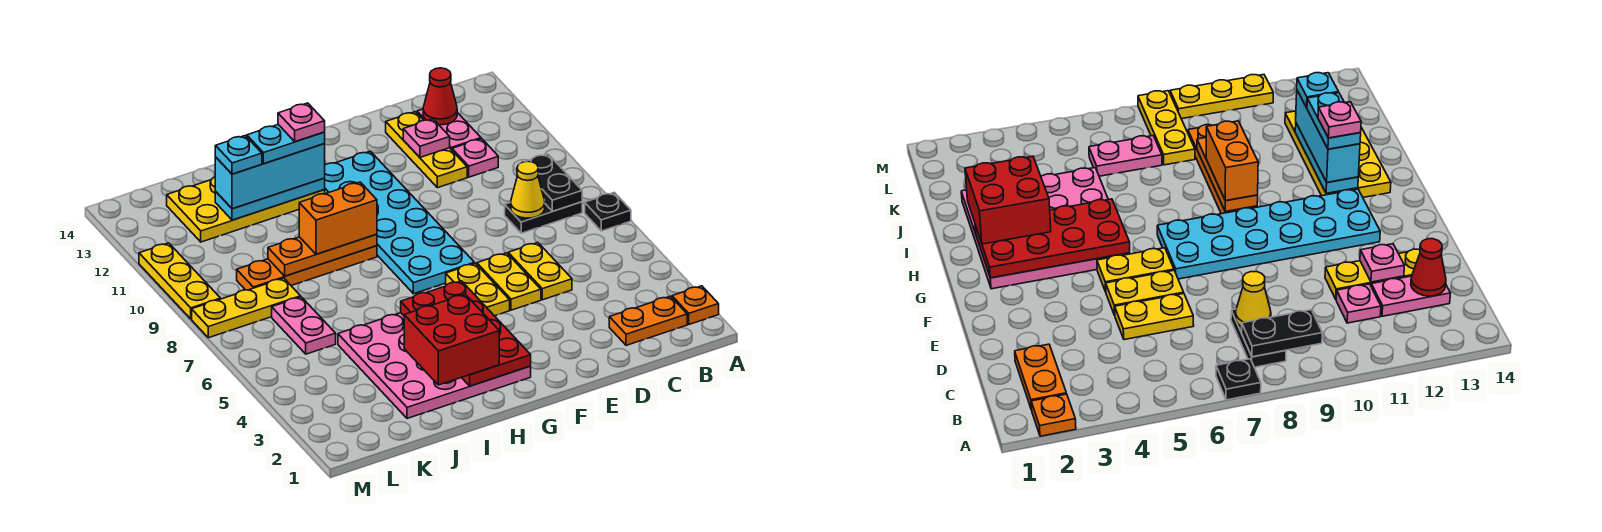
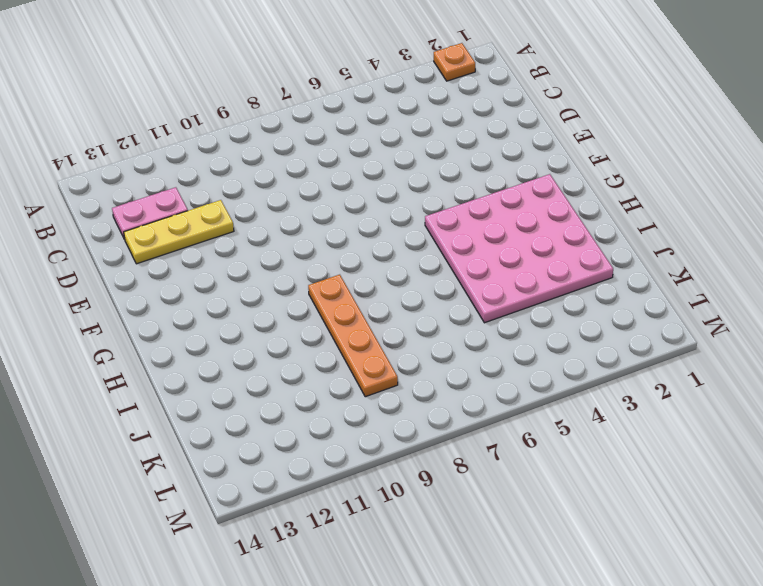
none -> black 1x1 plate [585,192,631,231]
none -> orange 1x2 plate [609,296,687,345]
none -> black 1x2 plate [505,202,582,233]
none -> pink 1x1 plate [452,139,498,177]

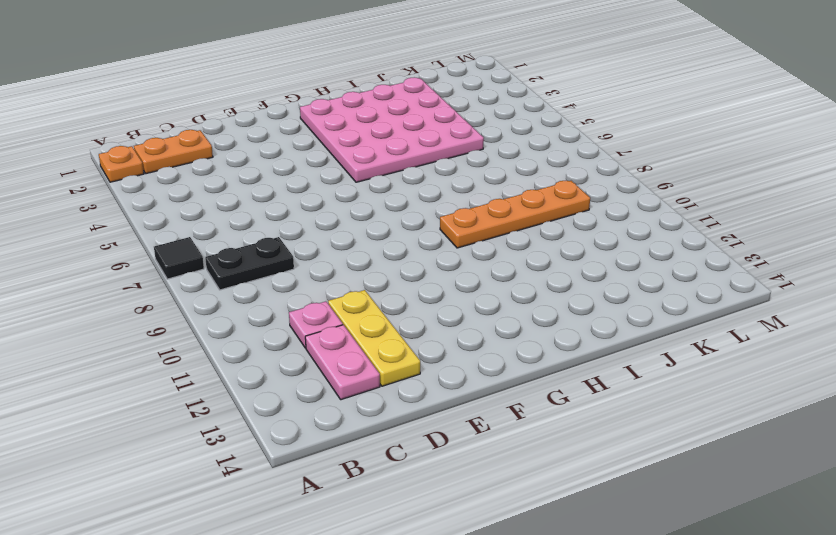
black 1x1 tile [154,237,204,279] -> black 1x1 plate [585,192,631,231]
none -> yellow 1x2 plate [508,242,572,300]
none -> yellow 1x2 plate [477,253,541,310]
none -> yellow 1x2 plate [446,263,510,316]
none -> cyan 2x6 plate [324,151,475,294]

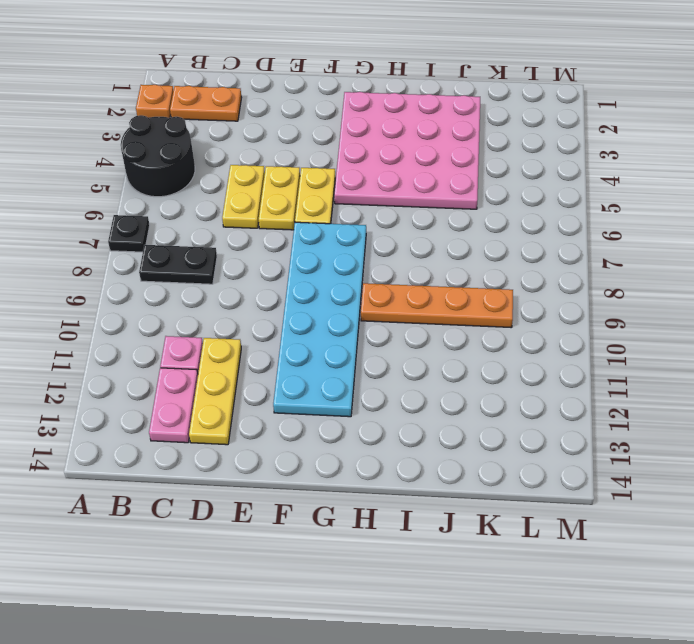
black 2x2 round brick [121,115,195,197] -> none
none -> yellow 2x4 plate [167,177,325,242]
none -> pink 1x2 plate [272,297,336,354]
none -> yellow 1x3 plate [192,278,301,338]
none -> yellow 1x3 plate [139,243,220,319]

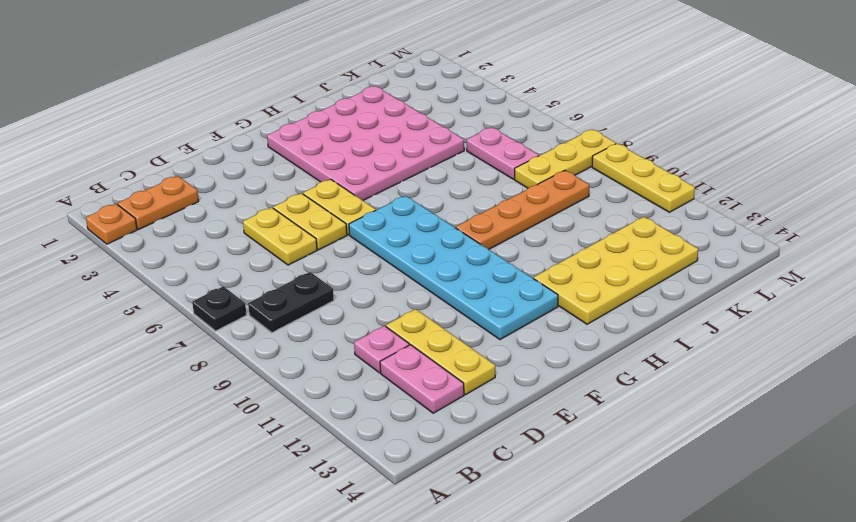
none -> black 1x2 plate [519,154,582,211]
none -> yellow 1x1 cone [511,161,545,218]
none -> red 1x1 cone [423,68,457,125]
none -> pink 1x1 plate [403,119,450,157]

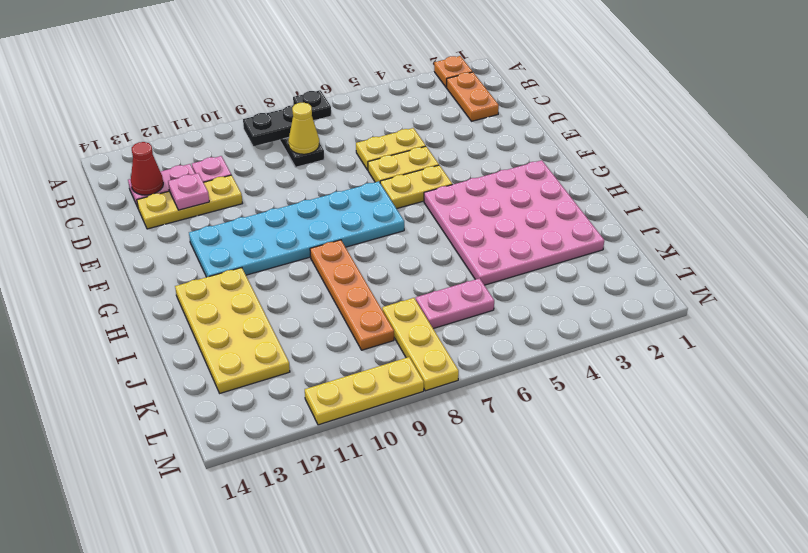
none -> red 2x4 plate [401,281,531,386]
none -> orange 1x3 plate [268,234,377,276]
none -> cyan 1x3 plate [215,178,325,220]
none -> red 2x2 brick [404,294,499,385]

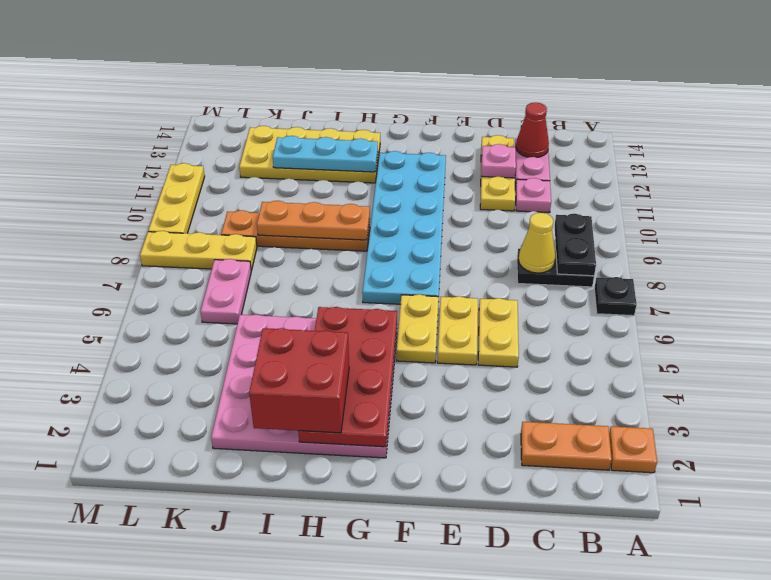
none -> orange 1x2 brick [299,182,377,254]
none -> cyan 1x3 brick [215,144,325,209]
none -> cyan 1x2 plate [247,125,325,164]
none -> cyan 1x1 plate [215,136,262,174]

